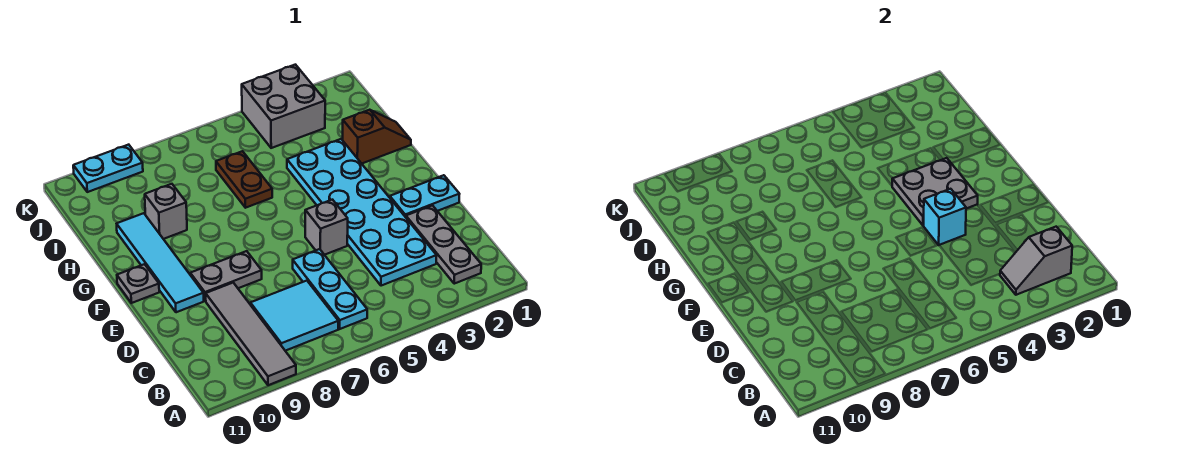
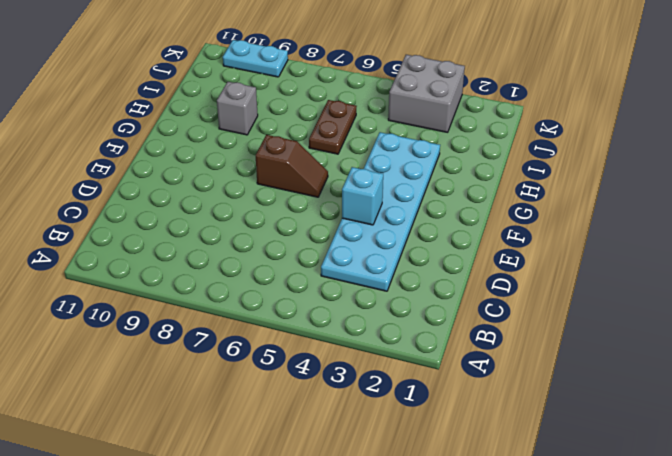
brown 1x2 slope [256,135,328,197] -> brown 1x2 slope moved to [343,110,411,164]
none -> grey 1x4 tile [206,283,296,385]
none -> grey 1x3 plate [406,205,481,284]
none -> cyan 1x3 plate [293,249,367,329]

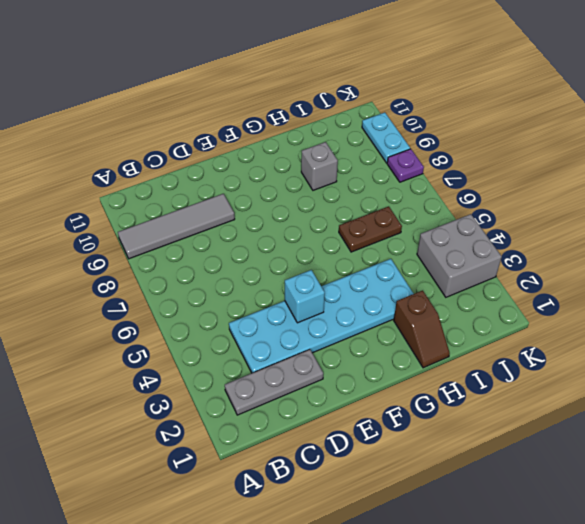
purple 1x1 plate [387,149,424,182] -> none
none -> cyan 1x3 plate [293,249,367,329]
none -> cyan 2x2 tile [250,281,338,351]
none -> cyan 1x2 plate [390,175,459,217]

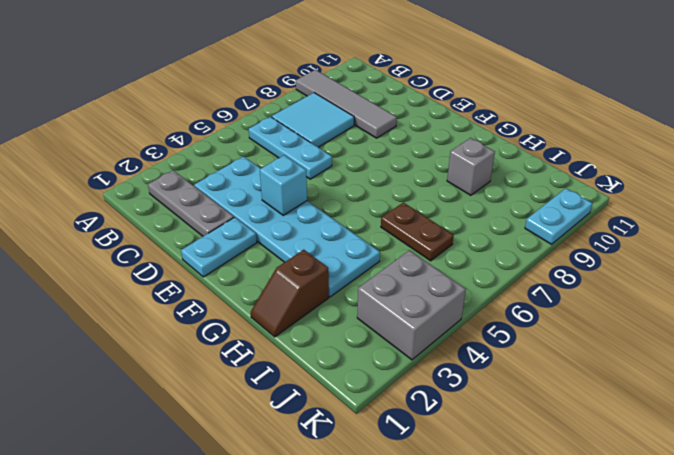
none -> grey 1x1 brick [305,200,348,255]
none -> grey 1x2 plate [190,251,262,301]
none -> cyan 1x4 tile [117,213,204,312]

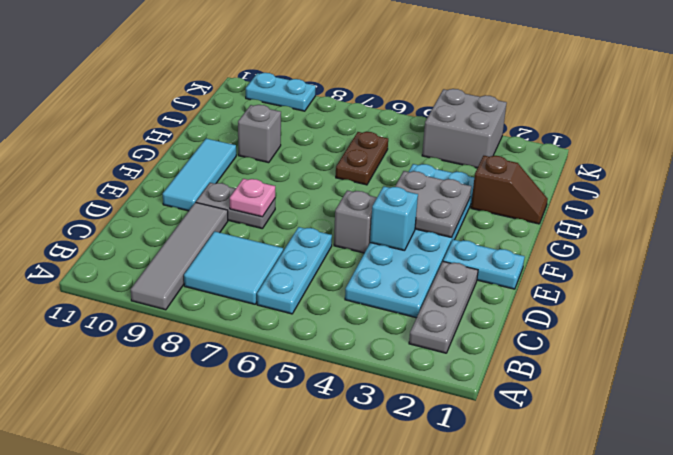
pink 1x1 plate [230,179,275,217] -> none
cyan 1x3 tile [163,138,236,211] -> cyan 1x4 tile [117,213,204,312]
none -> grey 1x1 plate [117,264,159,303]
none -> grey 1x2 slope [1000,227,1072,295]

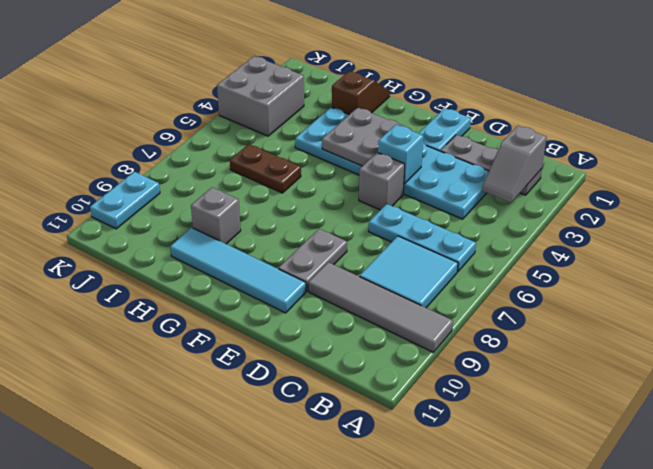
none -> grey 1x1 plate [117,264,159,303]

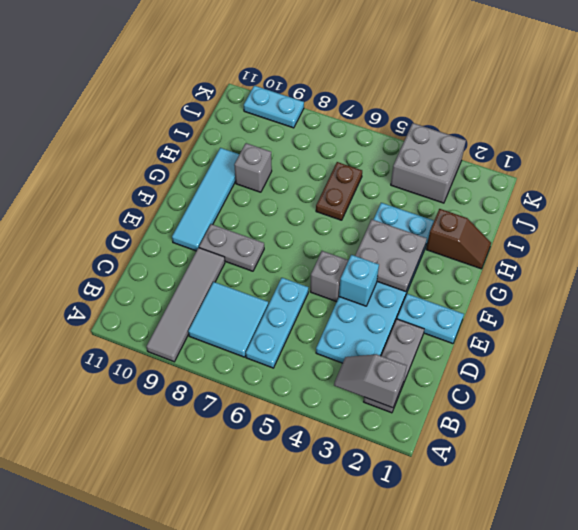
none -> grey 1x1 plate [117,264,159,303]

